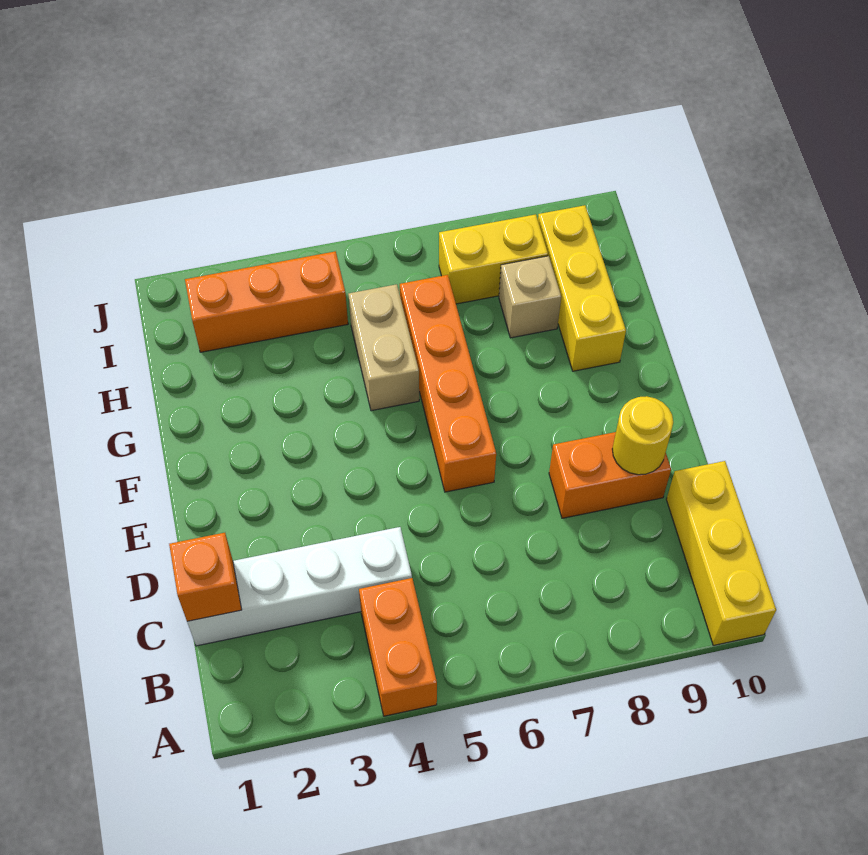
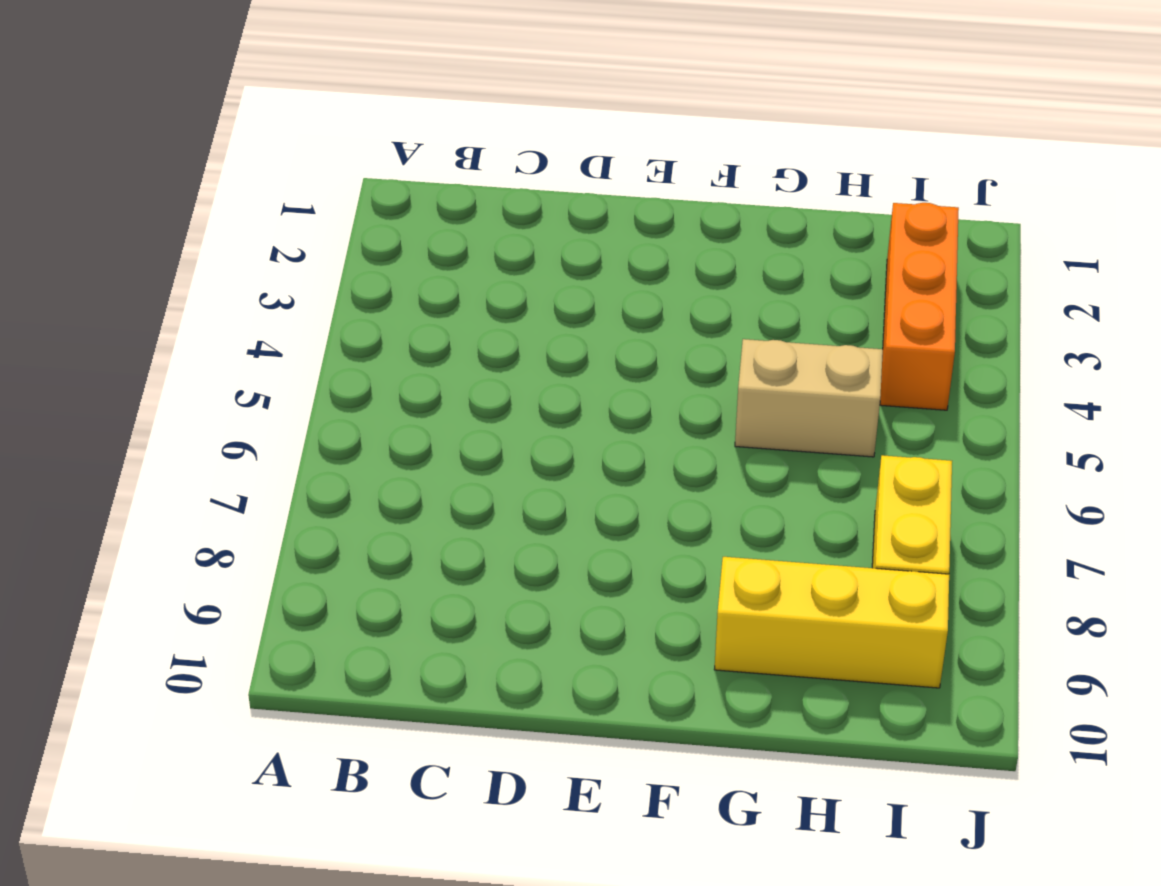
none -> orange 1x2 brick [359,578,437,716]
none -> yellow 1x3 brick [666,461,776,645]
none -> white 1x4 brick [187,527,412,646]

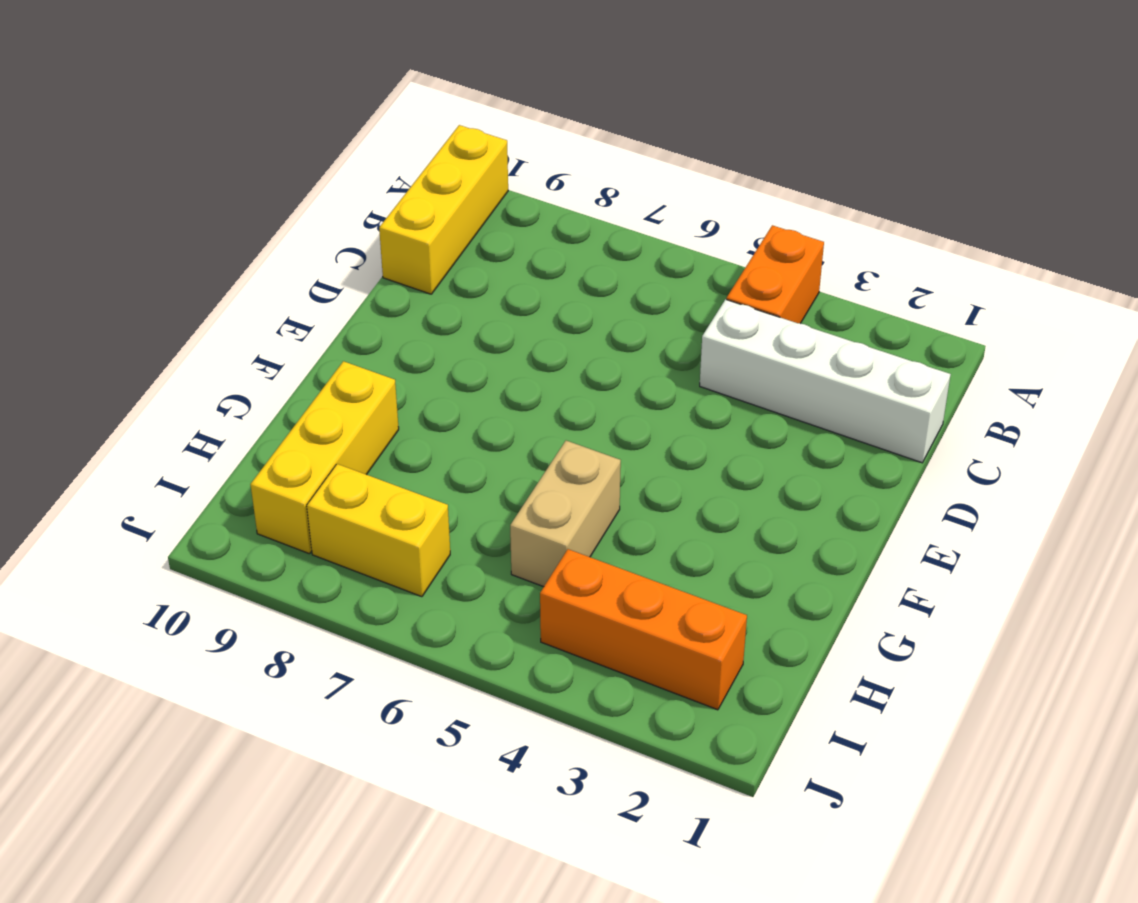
none -> orange 1x2 brick [549,432,671,518]
none -> orange 1x4 brick [400,275,496,492]
none -> tan 1x1 brick [499,256,561,338]

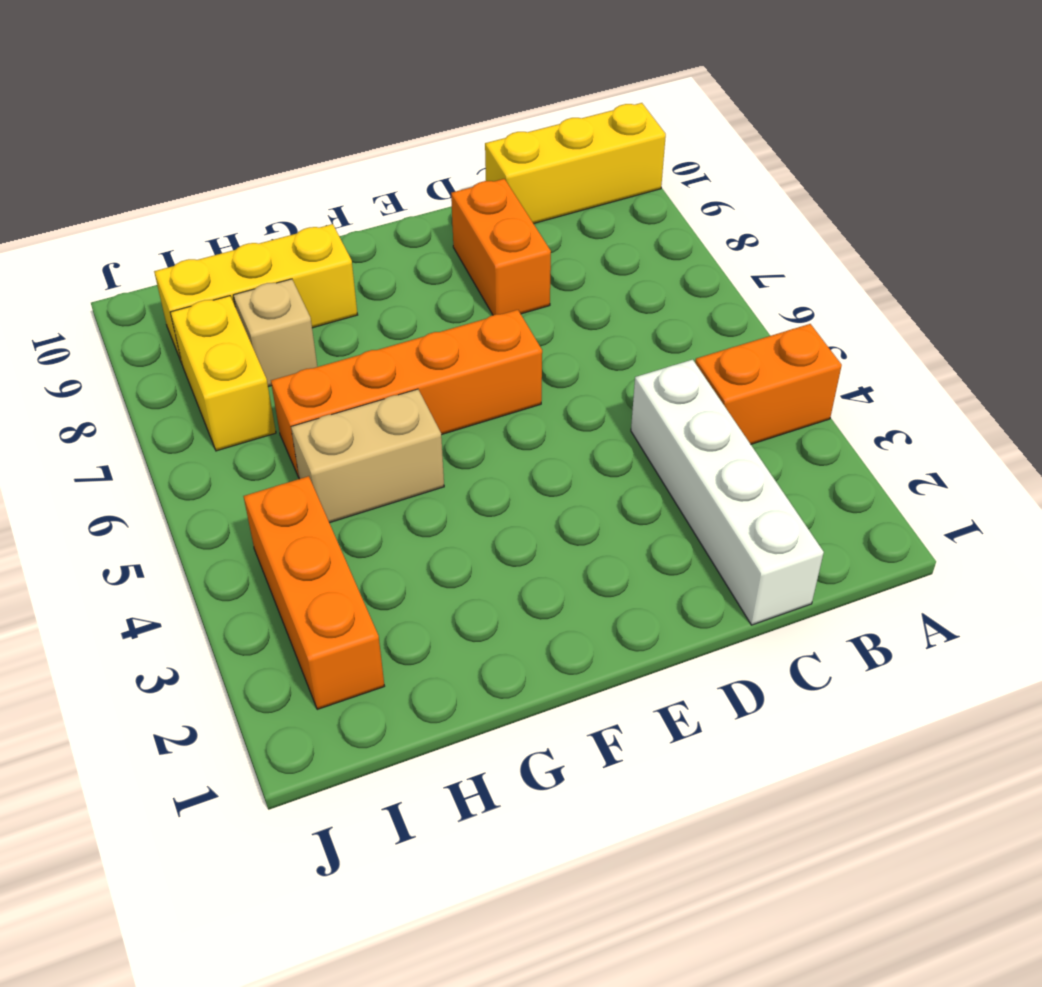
none -> orange 1x1 brick [169,533,242,621]
none -> yellow 1x1 round brick [612,396,673,475]

